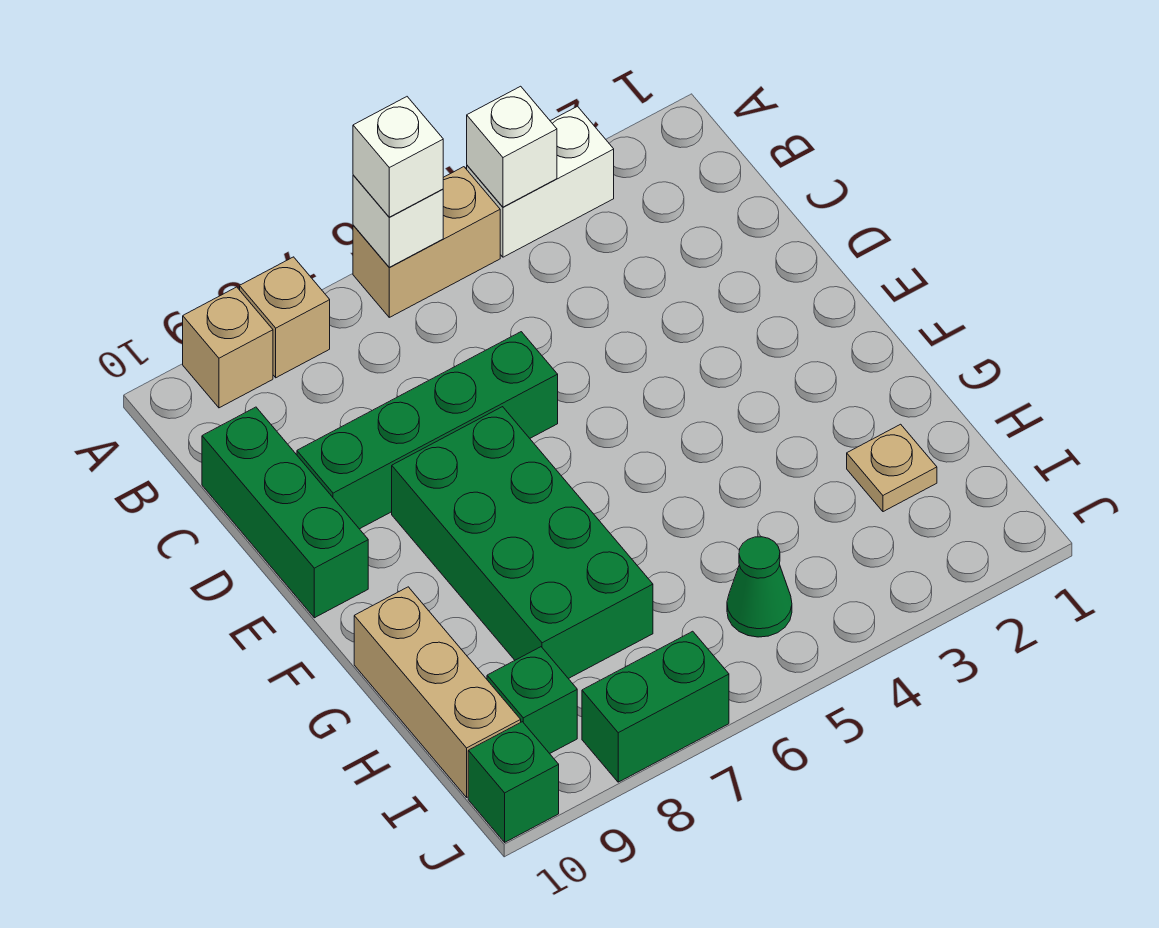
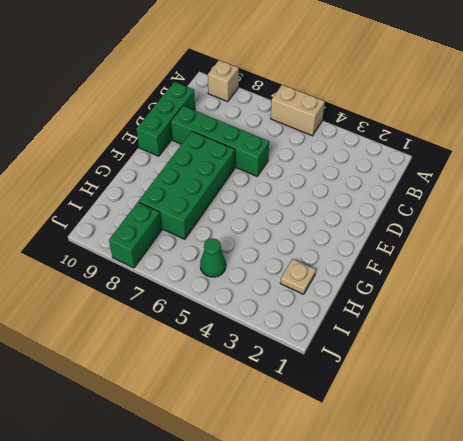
green 1x2 brick [109,202,162,268] -> green 1x2 brick turned to [582,631,729,782]
none -> white 1x2 brick [467,106,614,257]
none -> tan 1x1 brick [240,257,330,378]
none -> tan 1x3 brick [354,587,521,797]

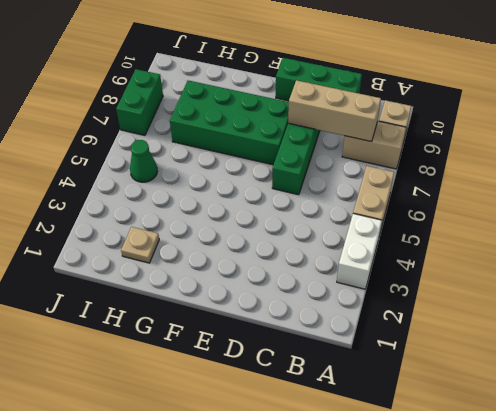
tan 1x2 brick [342,121,406,169] -> tan 1x1 brick [240,257,330,378]
tan 1x3 brick [288,80,381,142] -> tan 1x3 brick moved to [354,587,521,797]
none -> green 1x1 brick [487,647,577,754]
none -> green 1x1 brick [468,722,559,842]
none -> white 1x1 brick [467,86,557,207]

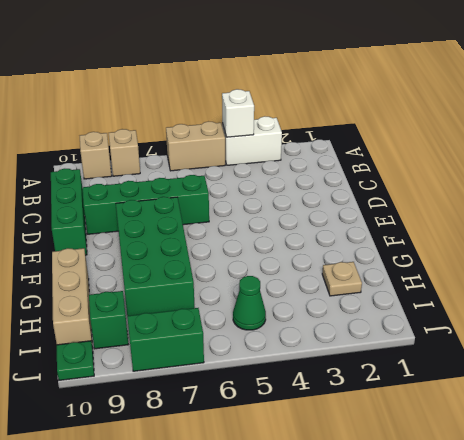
green 1x1 plate [57,341,94,380] -> green 1x1 brick [468,722,559,842]
none -> white 1x1 brick [353,175,443,267]
none -> white 1x1 brick [353,97,443,217]

